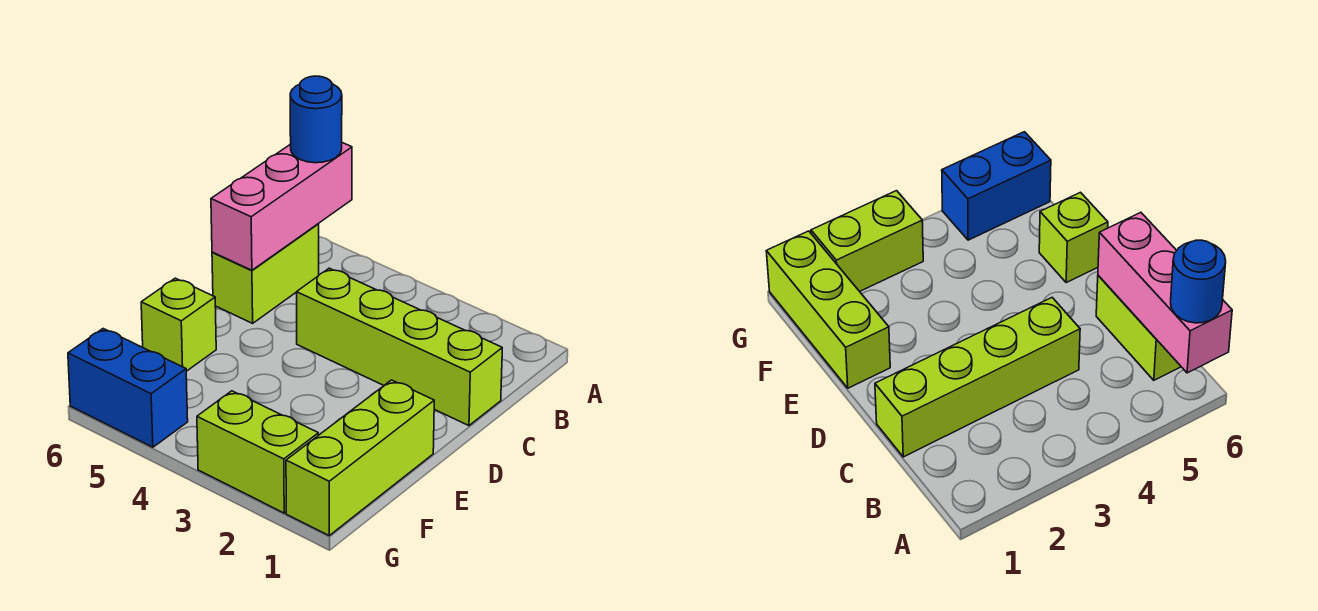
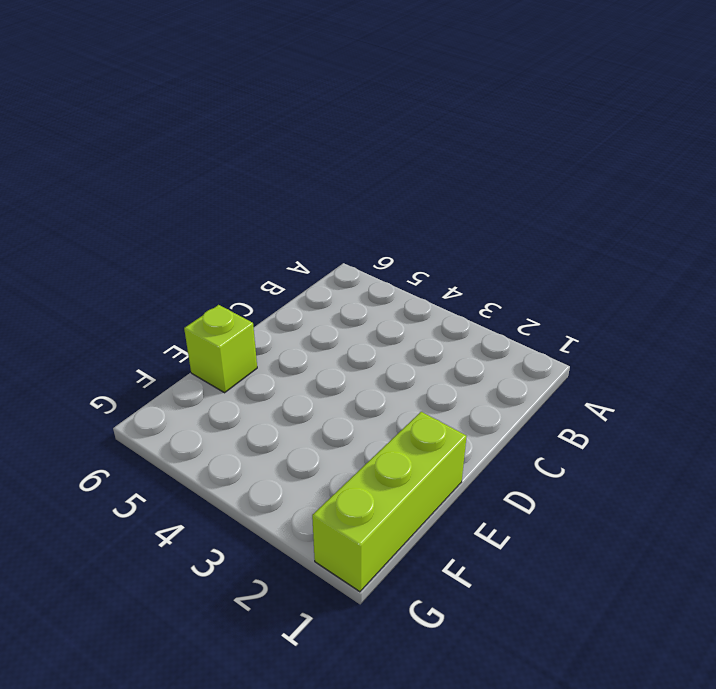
none -> lime 1x2 brick [212,224,319,323]
none -> lime 1x4 brick [297,268,502,426]

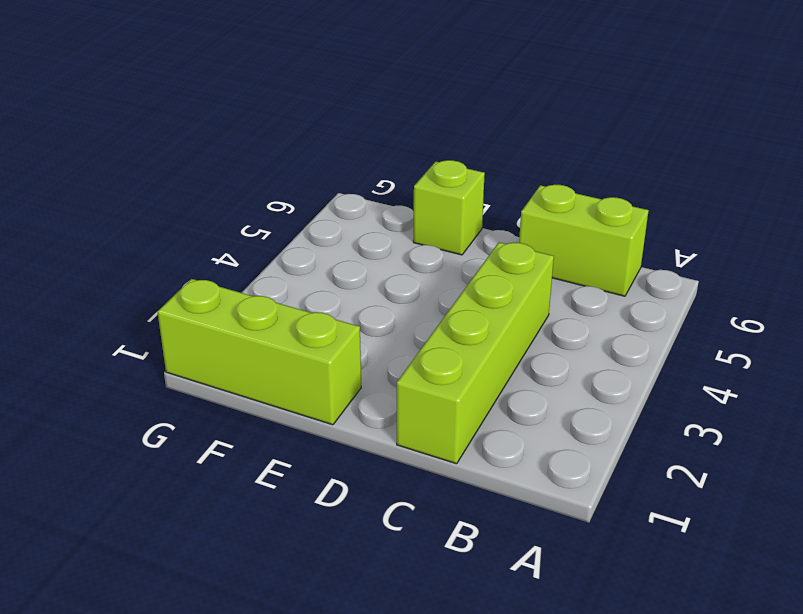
none -> lime 1x2 brick [197,391,318,513]
none -> blue 1x2 brick [68,329,188,447]

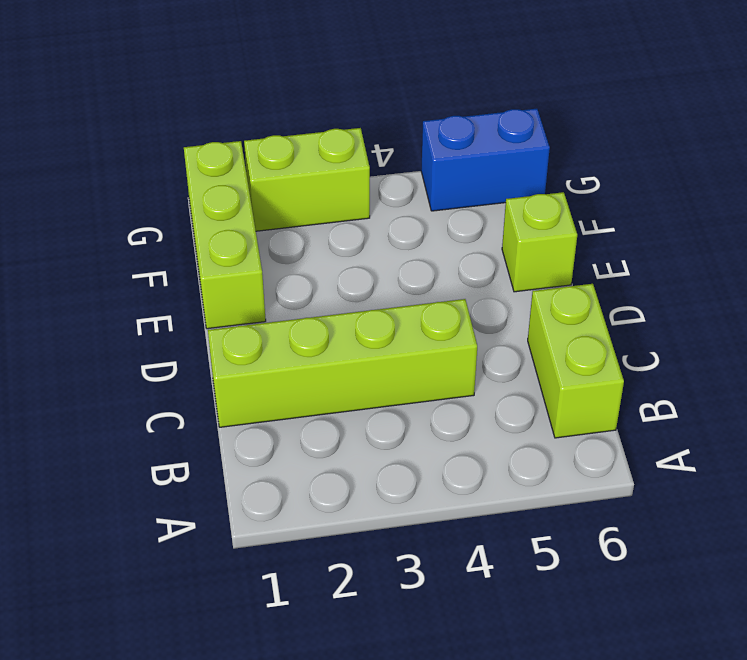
none -> pink 1x3 brick [211,143,352,270]
none -> blue 1x1 round brick [290,76,342,163]

